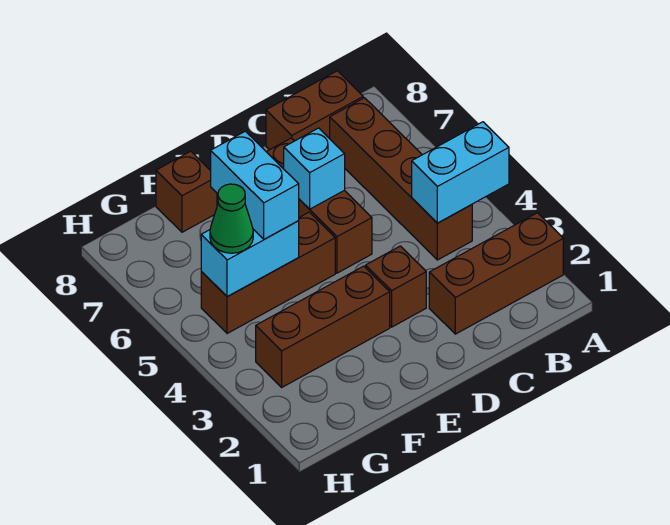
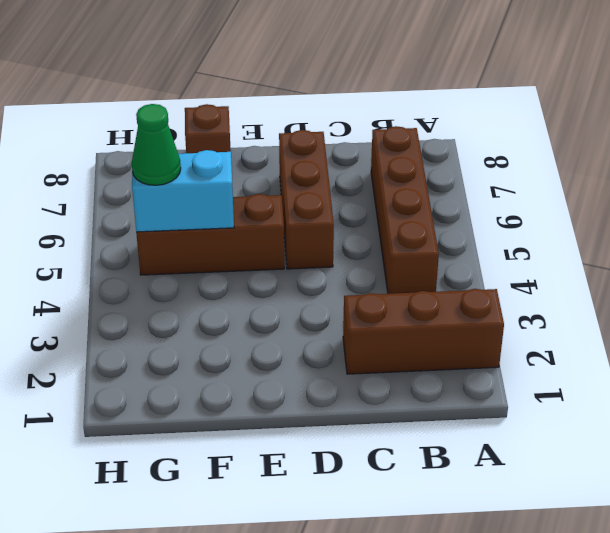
none -> brown 1x2 brick [266,71,363,150]
none -> brown 1x1 brick [366,246,426,327]
none -> brown 1x3 brick [256,266,390,387]

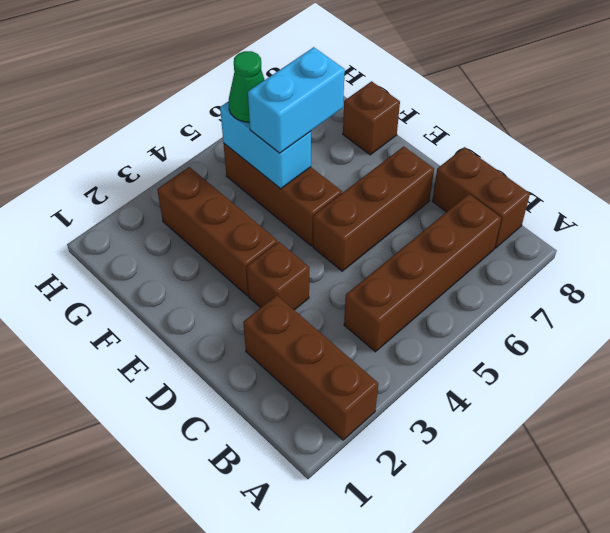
none -> cyan 1x2 brick [412,122,509,223]
none -> cyan 1x1 brick [284,128,345,209]

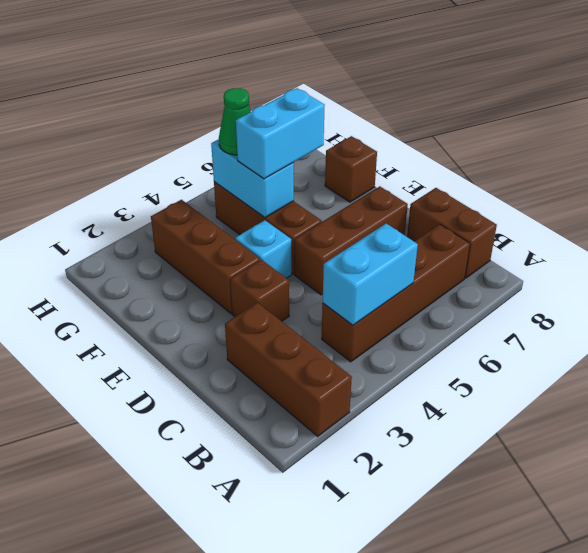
cyan 1x2 brick [323,224,418,325] -> cyan 1x2 brick turned to [412,122,509,223]
cyan 1x1 brick [235,220,292,278] -> cyan 1x1 brick moved to [284,128,345,209]

